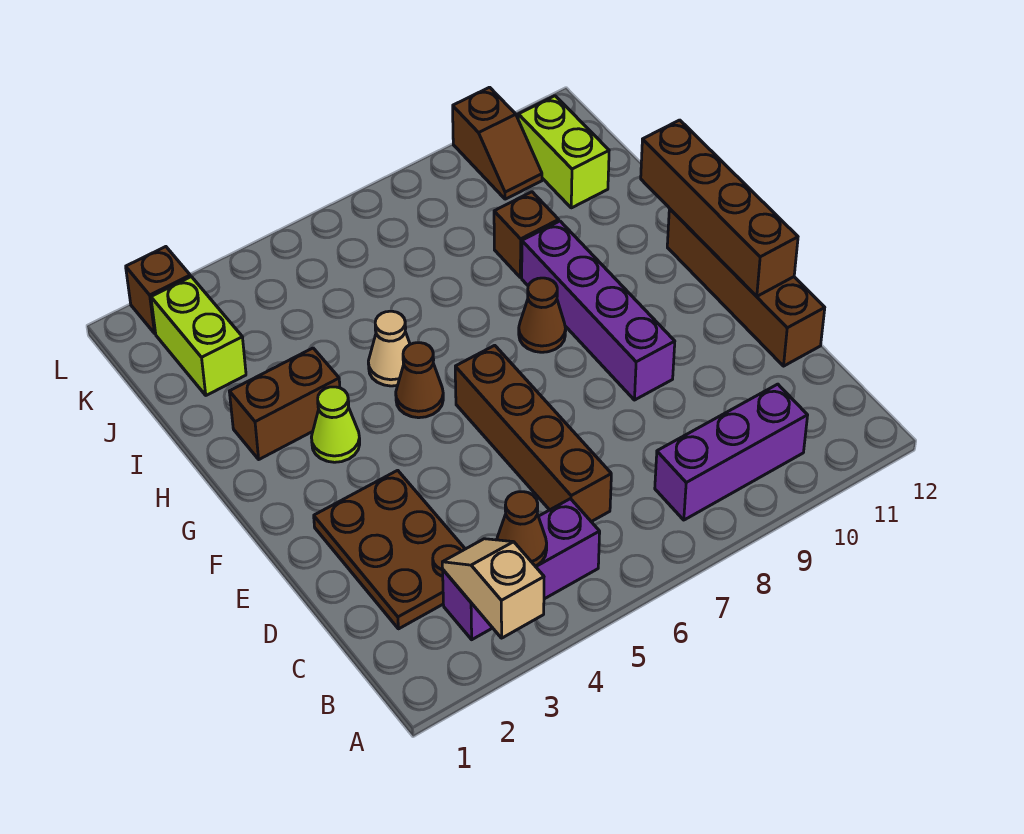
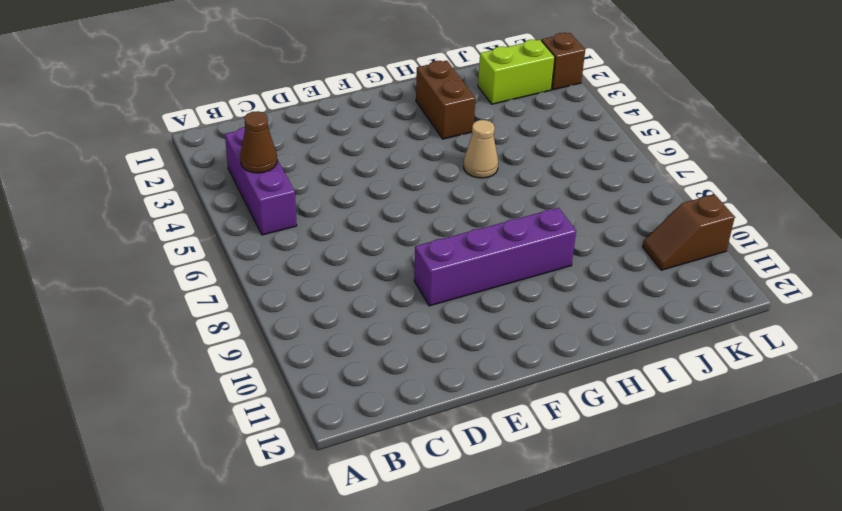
none -> purple 1x3 brick [655,384,808,520]
none -> brown 2x3 plate [314,470,465,629]
none -> brown 1x4 brick [455,345,611,522]

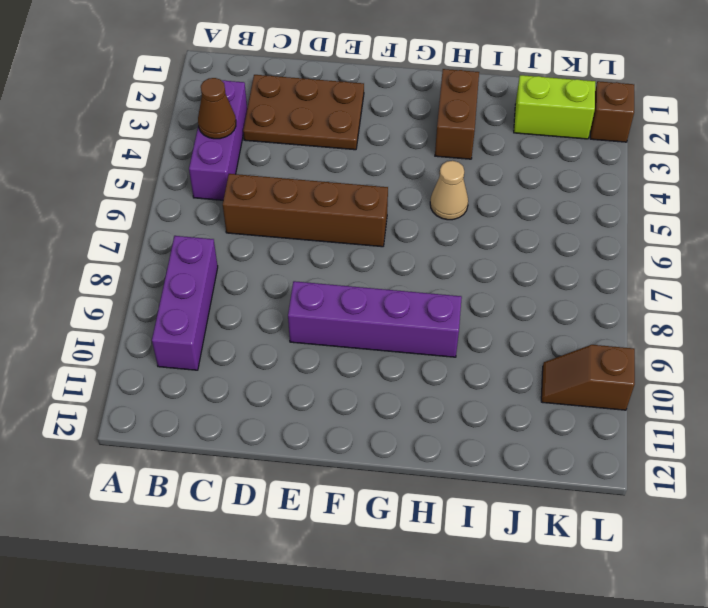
none -> brown 1x4 brick [667,209,825,366]
none -> lime 1x1 cone [311,387,360,462]
none -> brown 1x1 cone [396,342,443,418]

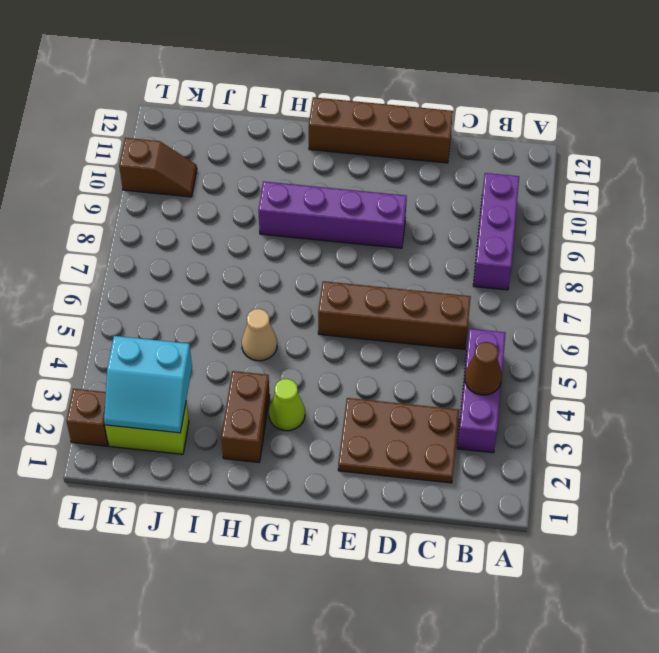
cyan 2x2 slope [104,336,192,433] -> none
none -> brown 1x1 cone [396,342,443,418]
none -> brown 1x1 cone [519,278,566,352]
none -> brown 1x1 brick [494,192,559,278]

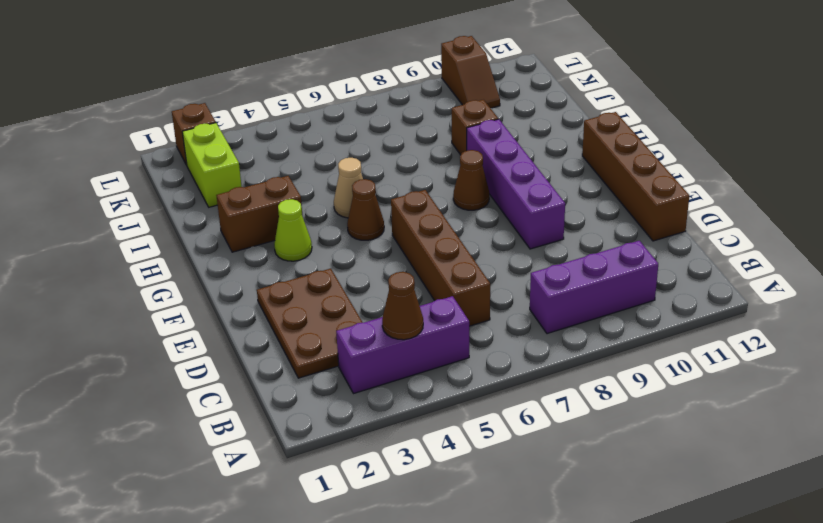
none -> lime 1x2 brick [518,96,609,208]
none -> tan 1x2 slope [442,539,544,638]
none -> brown 1x4 brick [641,120,798,296]

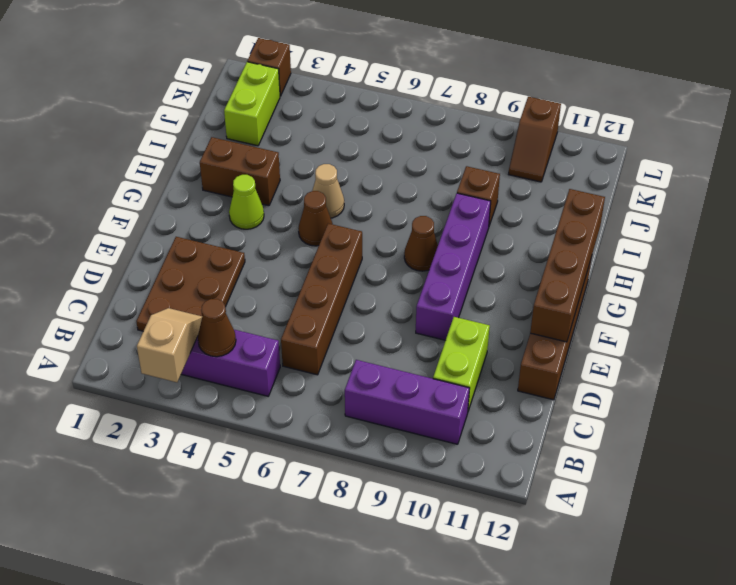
lime 1x2 brick [433,317,490,411] -> lime 1x2 brick moved to [518,96,609,208]

